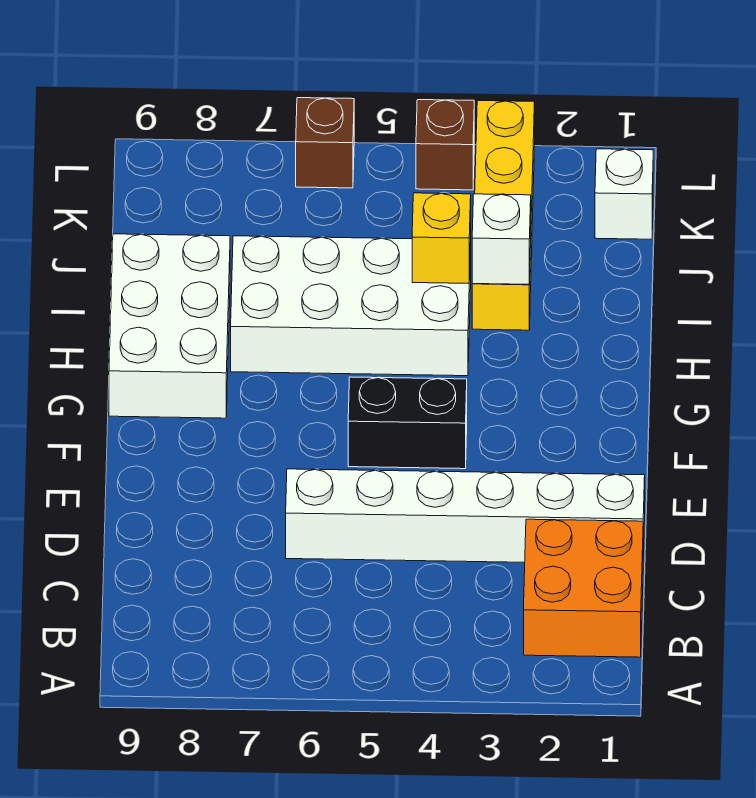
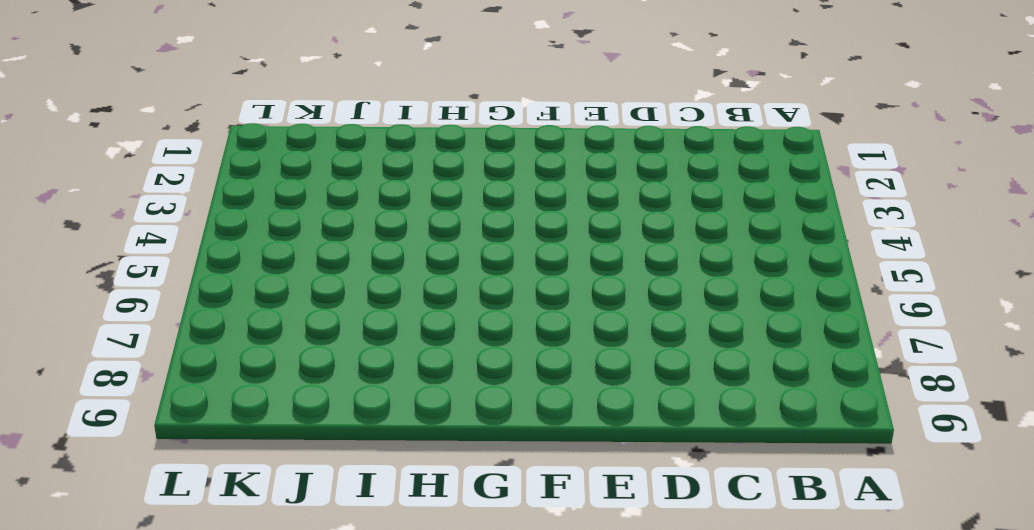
none -> orange 2x2 brick [524,519,643,657]
none -> white 1x6 brick [286,469,645,562]

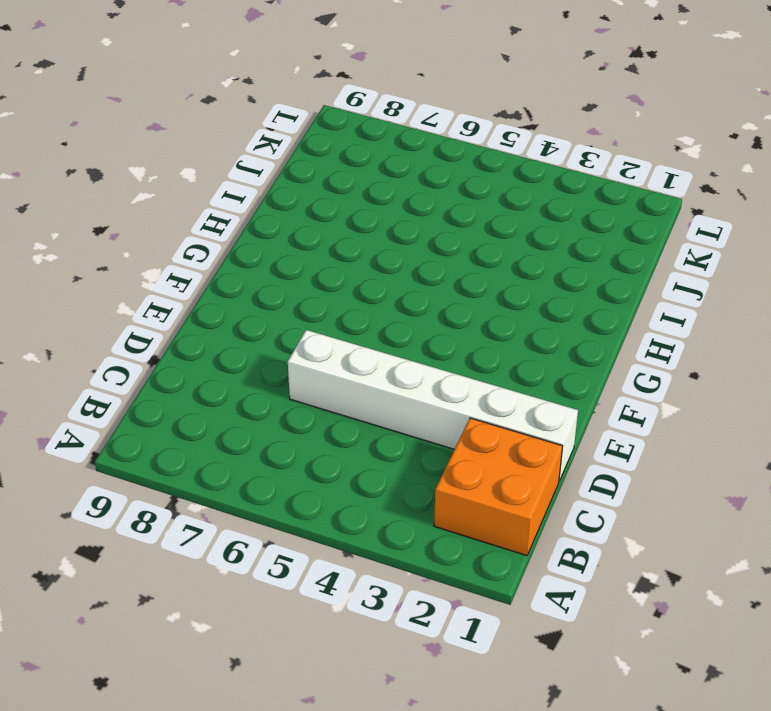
none -> black 1x2 brick [348,377,467,469]
none -> white 2x3 brick [109,234,230,418]

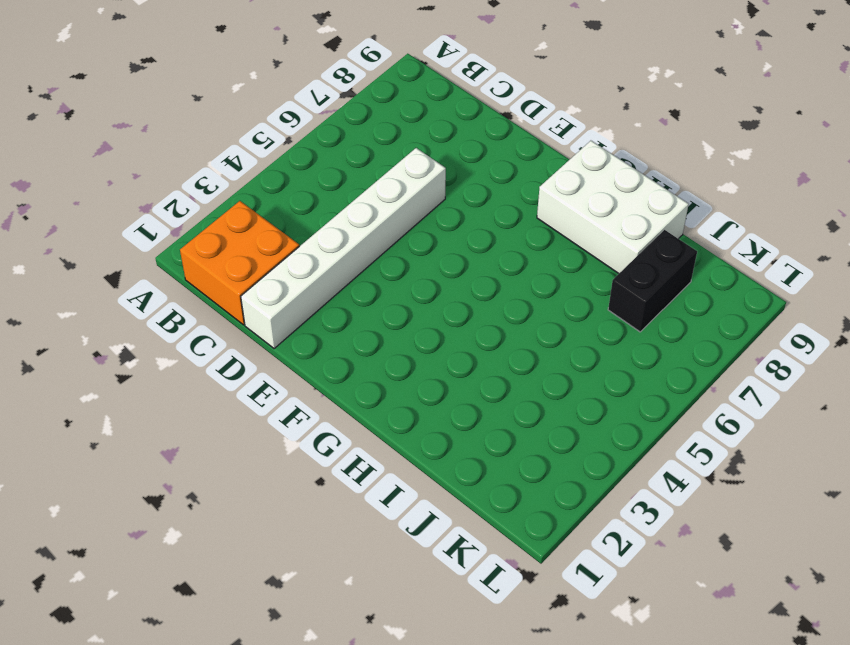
black 1x2 brick [608,230,697,332] -> black 1x2 brick moved to [348,377,467,469]
none -> white 2x4 brick [231,236,471,376]
none -> yellow 1x4 brick [472,101,535,330]

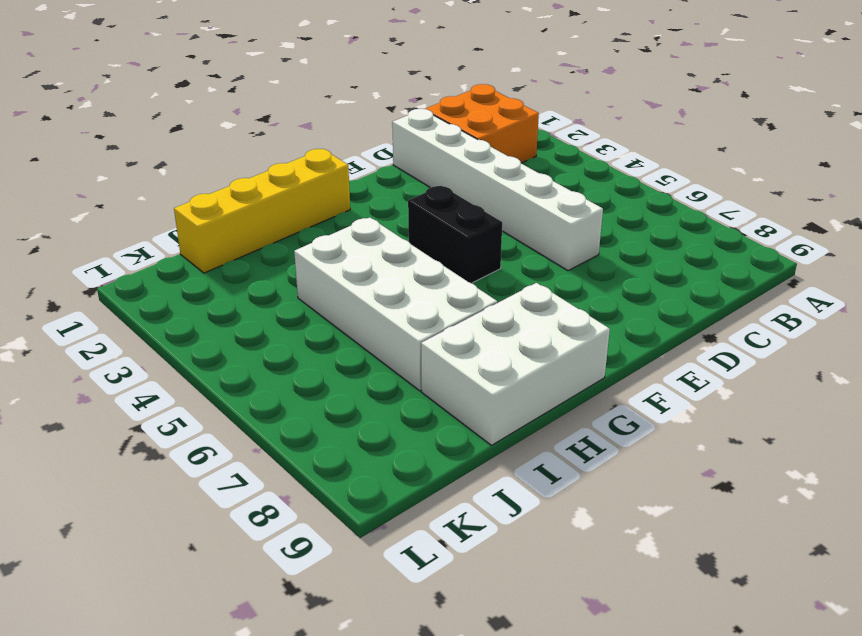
yellow 1x4 brick [174,149,350,273] -> yellow 1x4 brick moved to [472,101,535,330]
none -> white 1x1 brick [595,149,653,239]
none -> brown 1x1 brick [416,100,474,190]

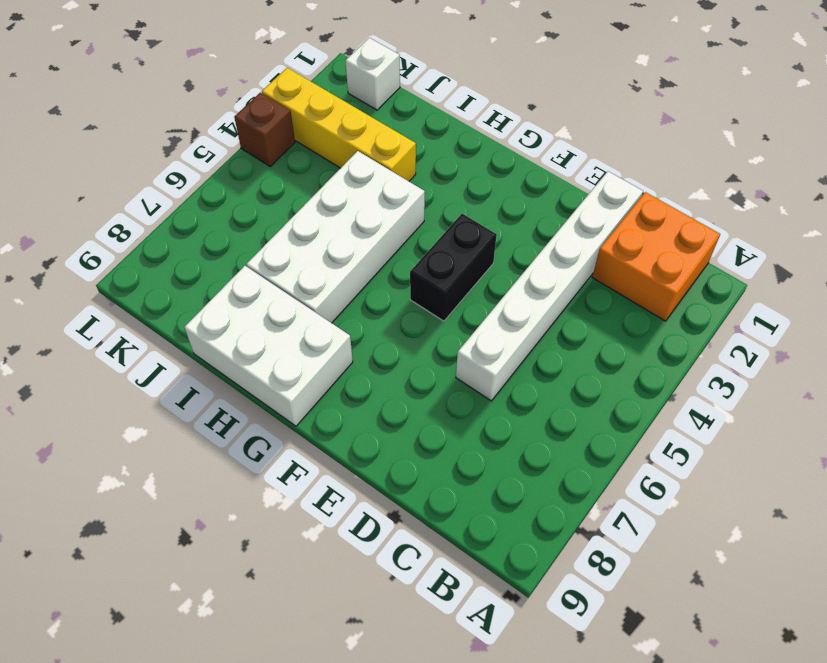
none -> brown 1x1 brick [296,98,354,188]
none -> white 1x1 brick [472,194,531,284]

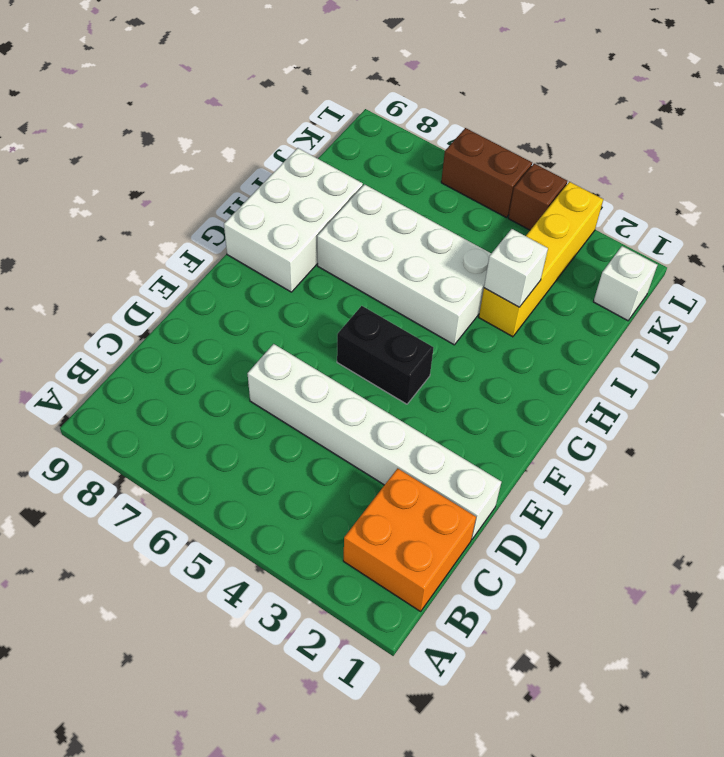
brown 1x2 brick [441,128,532,218] -> brown 1x1 brick [296,98,354,188]
none -> yellow 1x1 brick [412,193,471,283]

